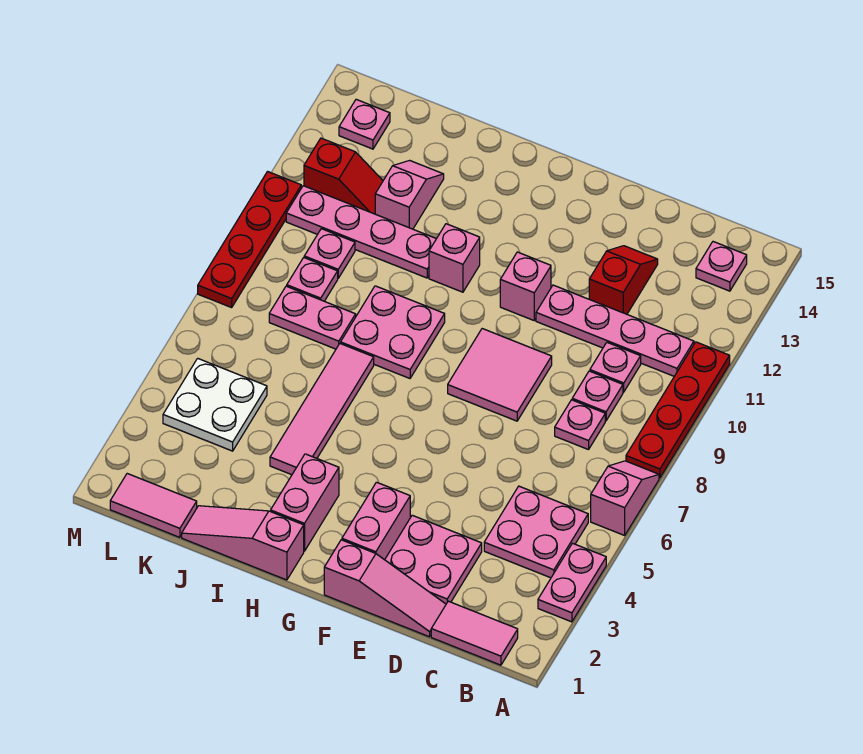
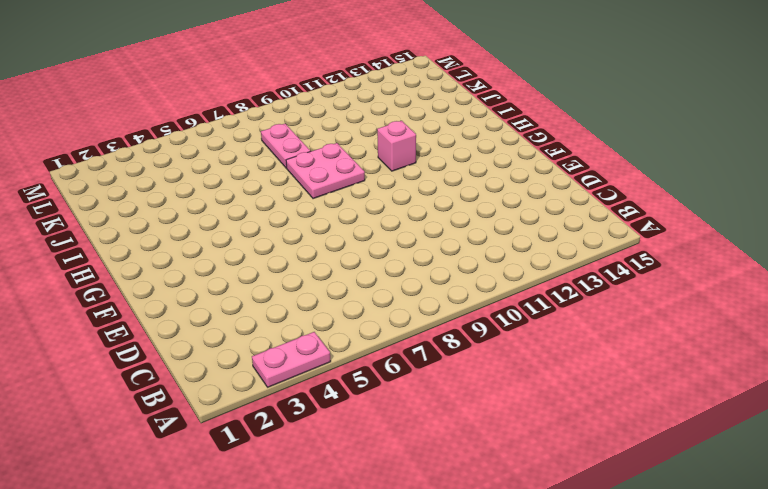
none -> pink 1x2 slope [591,461,659,535]
none -> red 1x4 plate [626,342,730,478]
none -> pink 1x2 tile [431,601,518,665]
none -> pink 2x2 plate [484,486,588,578]

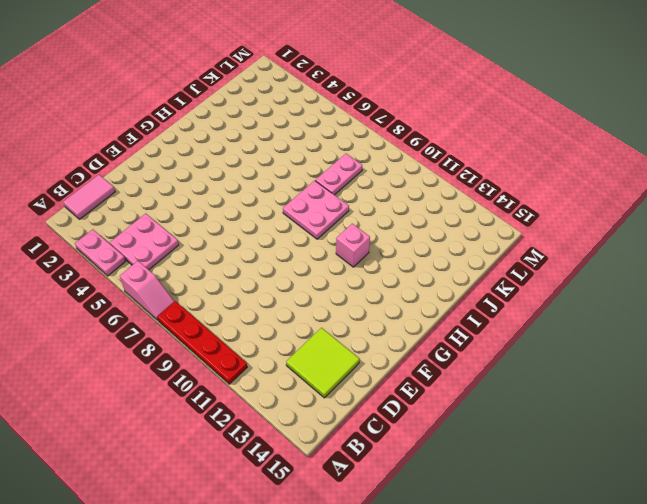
lime 2x2 tile [286,328,359,398] -> red 1x2 slope [589,246,658,314]
none -> pink 1x4 plate [536,285,694,376]
none -> pink 1x1 plate [696,242,747,291]
none -> pink 1x1 plate [555,400,605,450]
none -> pink 1x1 plate [572,371,623,421]

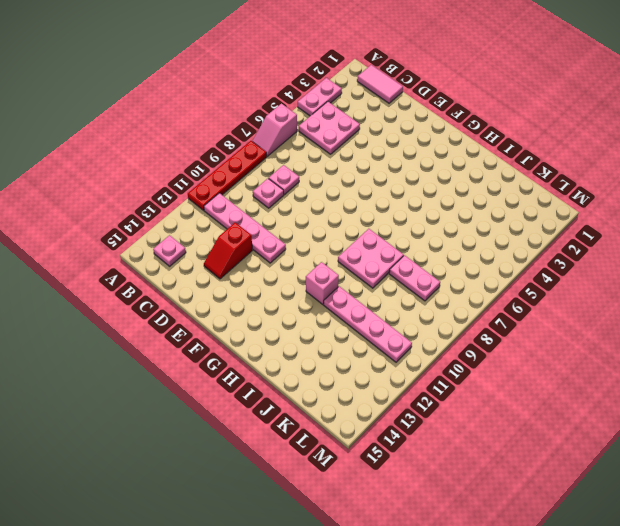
none -> pink 1x1 plate [590,343,641,392]
none -> pink 1x3 slope [324,540,446,637]
none -> pink 2x2 plate [385,515,482,604]
none -> pink 2x2 tile [448,329,552,421]

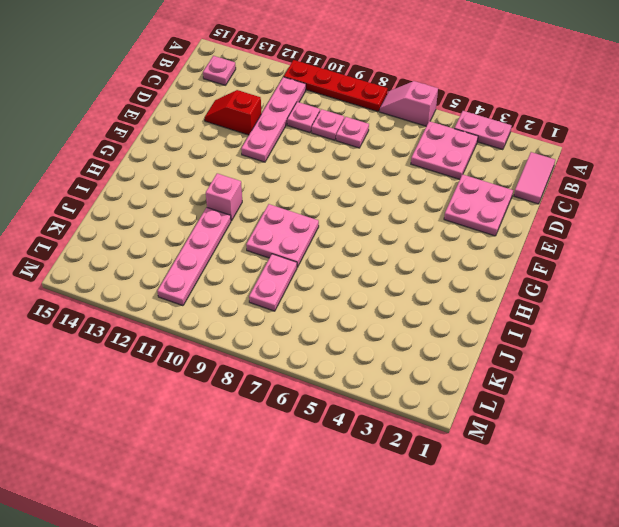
none -> pink 1x3 slope [324,540,446,637]
none -> pink 2x2 tile [448,329,552,421]
none -> pink 1x2 brick [342,482,410,560]
none -> pink 1x1 brick [500,252,551,320]

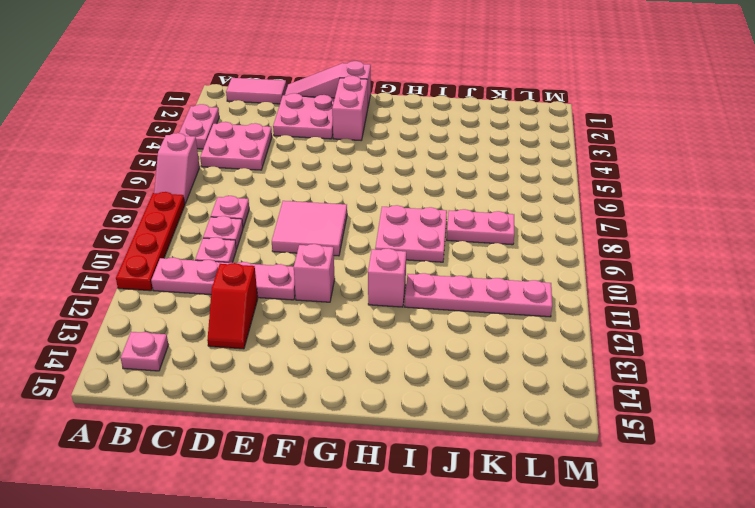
none -> pink 1x3 slope [182,506,304,580]
none -> pink 1x2 brick [271,454,339,551]
none -> pink 1x4 tile [270,343,374,475]
none -> pink 1x2 slope [375,160,444,229]

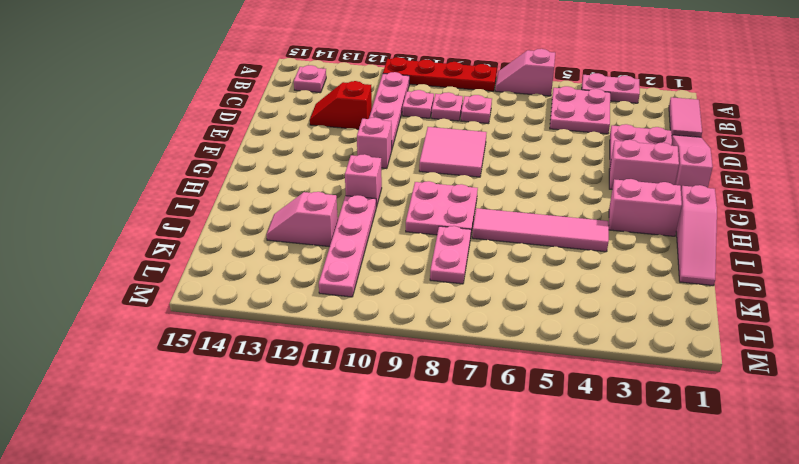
none -> pink 1x2 tile [110,474,197,537]
none -> white 2x2 plate [163,358,267,451]
none -> pink 1x1 plate [287,258,338,301]
none -> pink 1x1 plate [304,229,355,278]

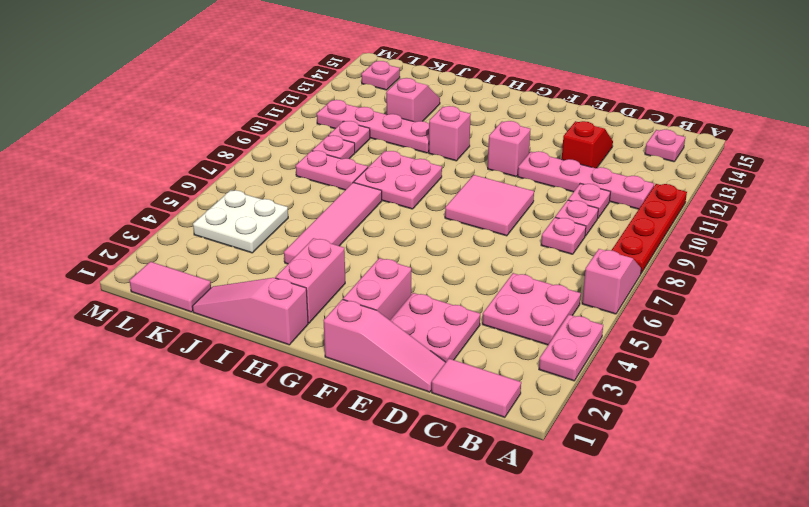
none -> red 1x2 slope [304,138,383,214]
none -> red 1x4 plate [198,172,301,308]

